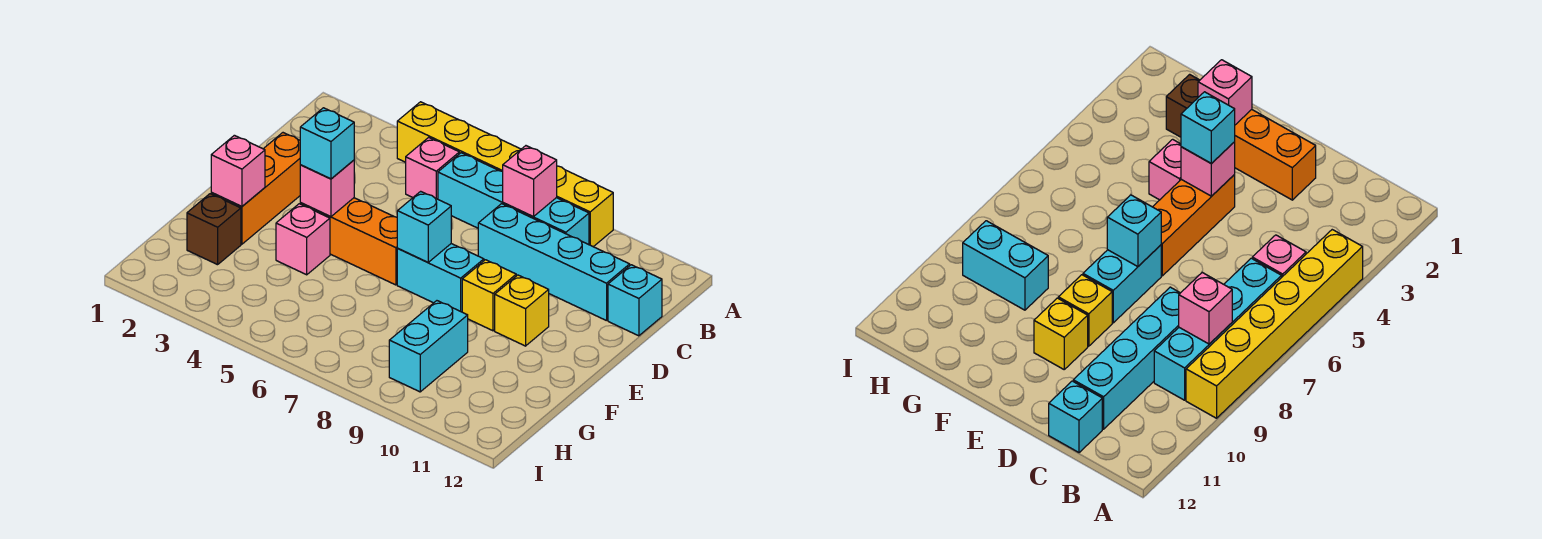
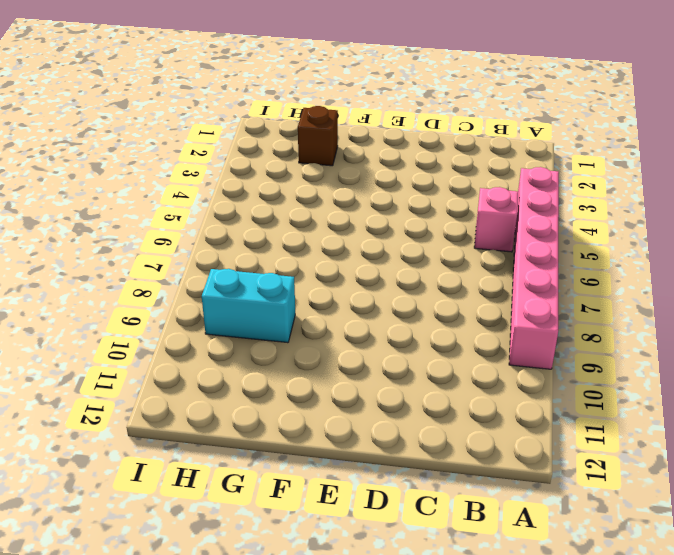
pink 1x6 brick [509,167,559,369] -> yellow 1x6 brick [397,102,613,247]
none -> cyan 1x4 brick [438,153,589,245]
none -> cyan 1x4 brick [478,204,630,321]
none -> cyan 1x1 brick [608,265,662,336]

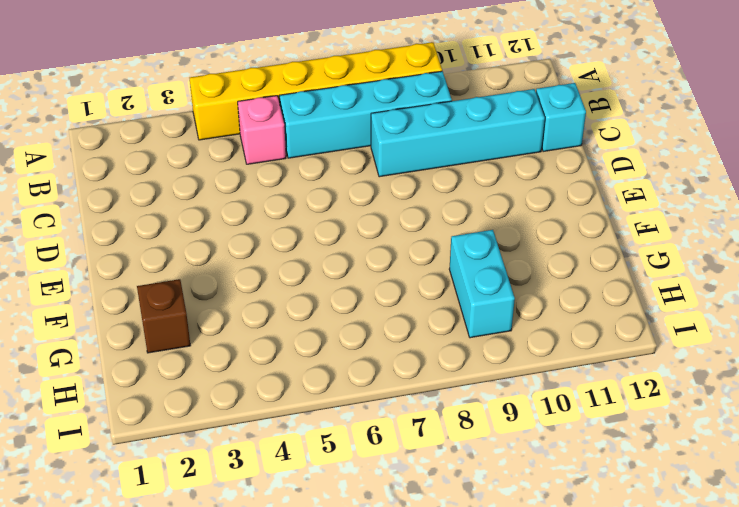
none -> orange 1x3 brick [211,133,300,244]
none -> orange 1x3 brick [300,198,398,285]
none -> cyan 1x2 brick [397,244,484,312]

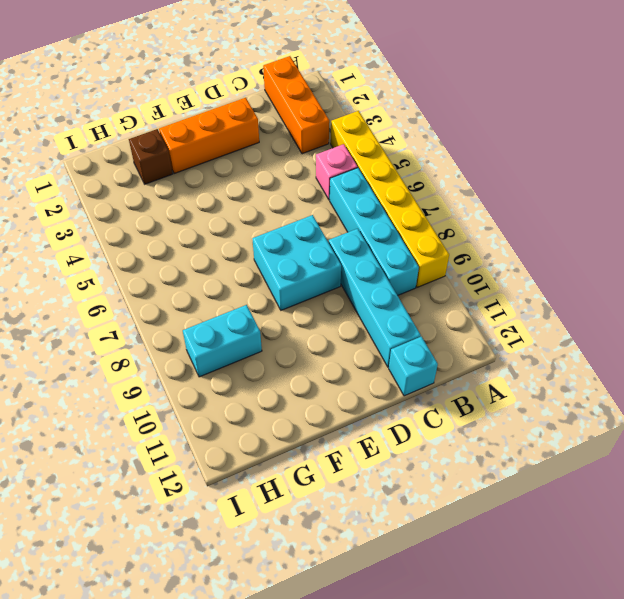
orange 1x3 brick [263,56,329,154] -> orange 1x3 brick moved to [300,198,398,285]
cyan 2x2 brick [253,215,341,310] -> cyan 1x2 brick [397,244,484,312]
none -> yellow 1x1 brick [462,260,516,331]
none -> yellow 1x1 brick [495,275,549,346]
none -> pink 1x1 brick [276,204,330,275]

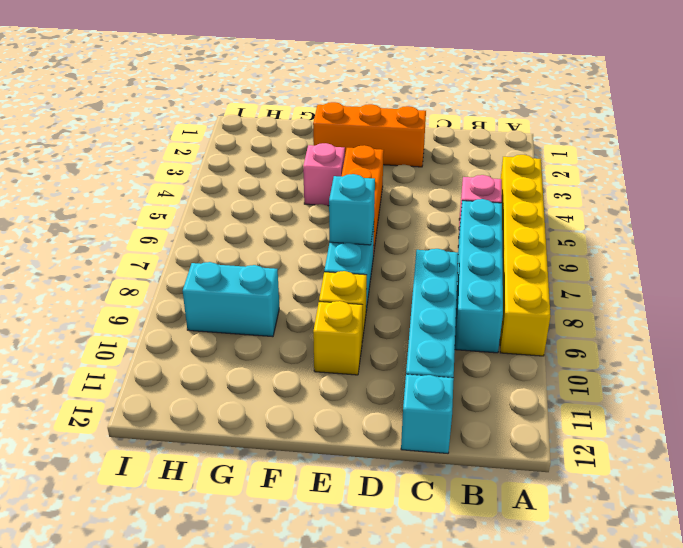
none -> brown 1x1 brick [187,194,241,265]
none -> pink 1x1 brick [503,146,557,217]
none -> pink 1x1 brick [300,160,354,217]

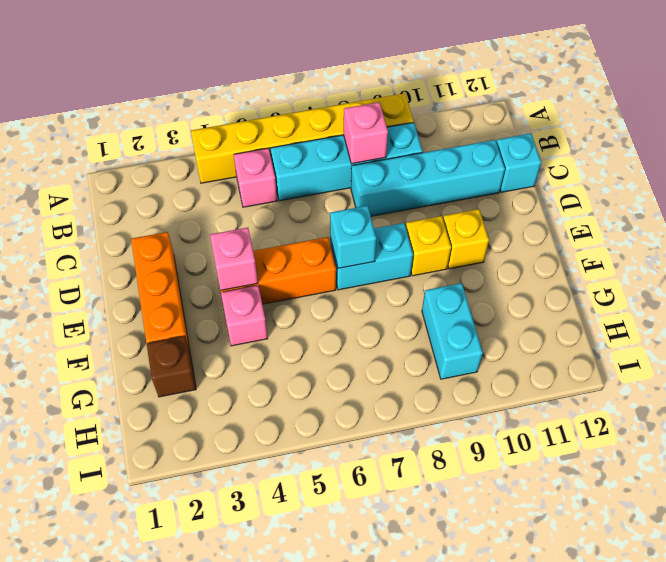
none -> pink 1x1 brick [211,135,265,207]
none -> cyan 1x1 brick [300,108,354,179]

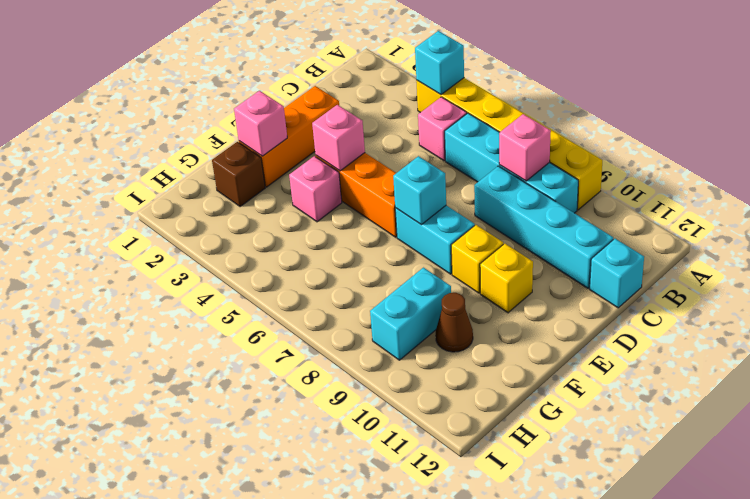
cyan 1x1 brick [415,31,464,95] -> cyan 1x1 brick moved to [300,108,354,179]
brown 1x1 cone [436,293,473,352] -> none

